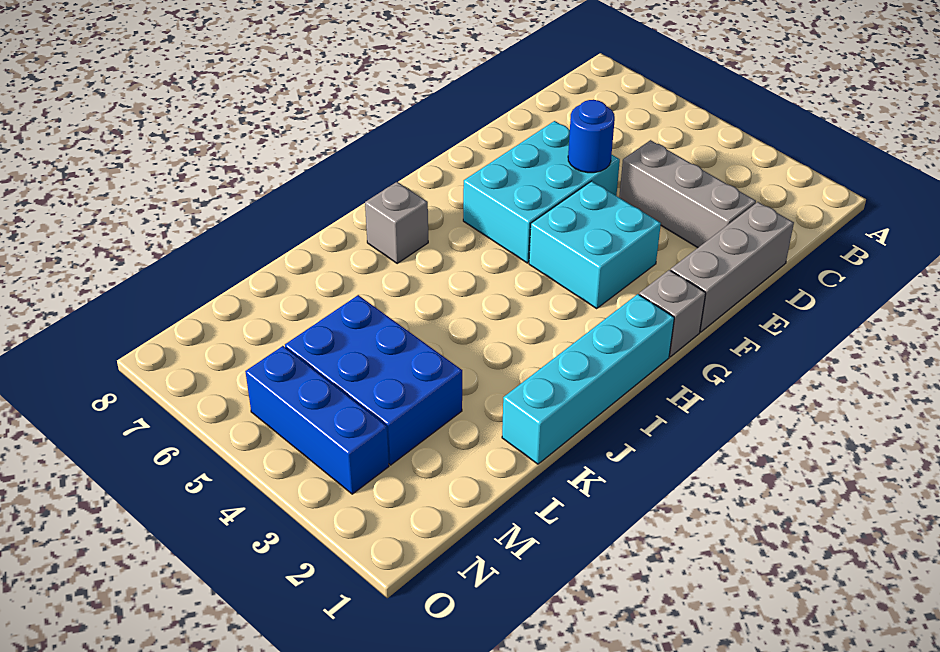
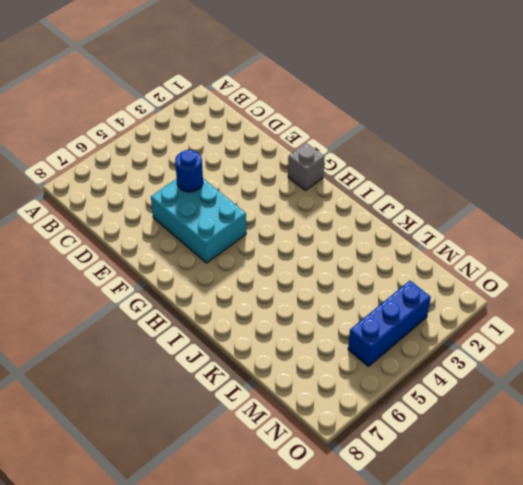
none -> grey 1x3 brick [671,202,794,332]
none -> grey 1x3 brick [619,140,756,248]

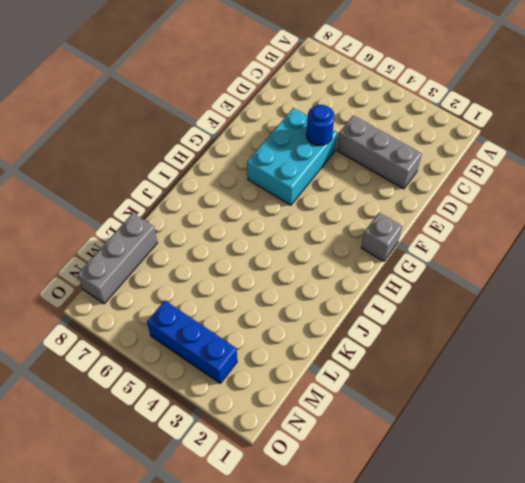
grey 1x3 brick [78,213,157,304] -> grey 1x3 brick moved to [671,202,794,332]
none -> cyan 2x2 brick [529,181,661,308]
none -> cyan 1x4 brick [502,294,674,464]

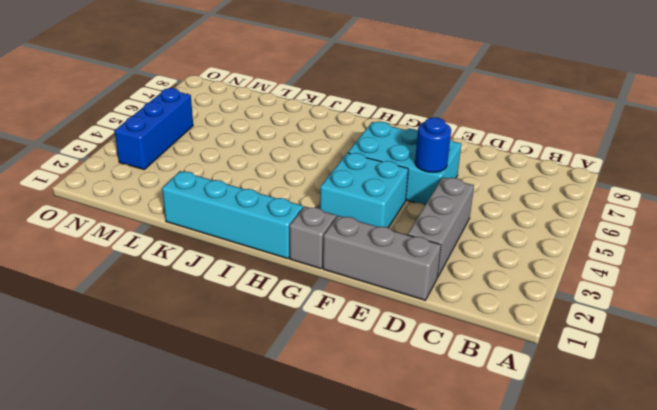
none -> grey 1x1 brick [365,182,428,263]
none -> blue 2x3 brick [285,295,462,465]

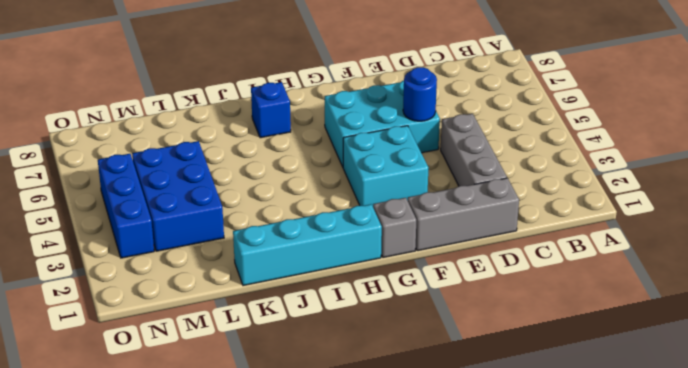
blue 1x1 brick [251,82,291,138] -> grey 1x1 brick [365,182,428,263]

